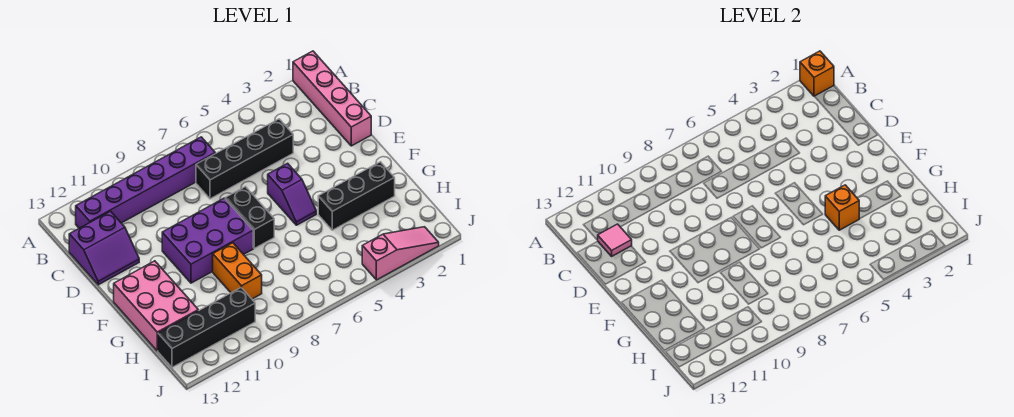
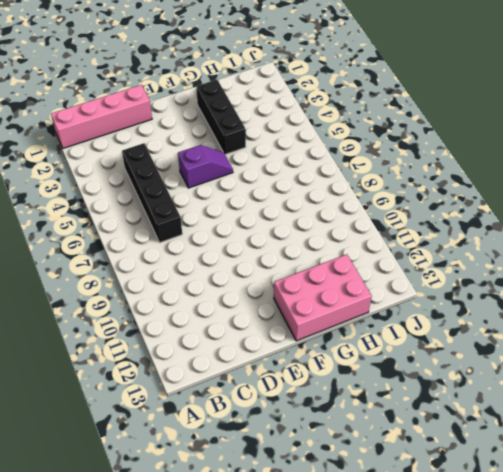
none -> purple 1x6 brick [76,137,215,228]
none -> purple 2x2 slope [69,211,139,285]
none -> black 1x2 brick [225,187,274,248]

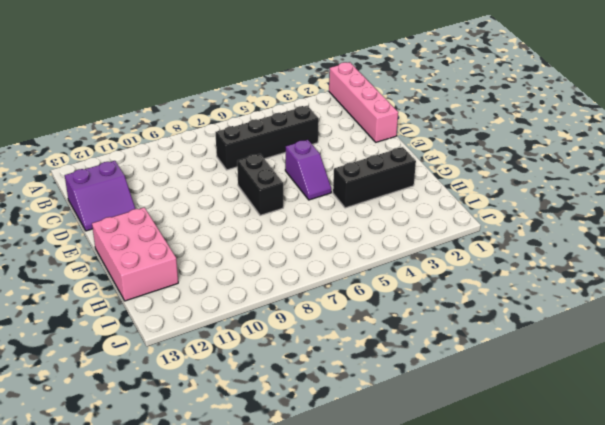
none -> purple 1x6 brick [76,137,215,228]
none -> purple 2x3 brick [162,198,253,283]
none -> orange 1x2 brick [213,243,262,299]

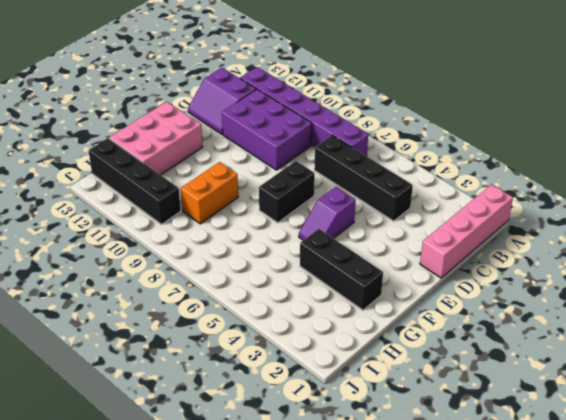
purple 2x3 brick [222,89,312,170] -> purple 2x3 brick moved to [162,198,253,283]
none -> pink 1x3 slope [362,227,439,280]
none -> orange 1x1 brick [800,51,834,96]
none -> pink 1x1 tile [597,224,632,256]

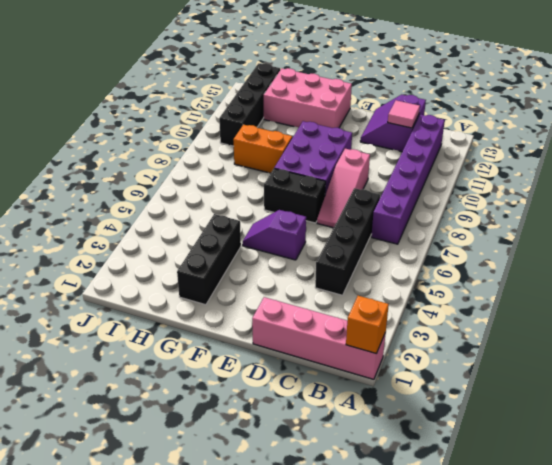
pink 1x3 slope [317,149,370,228] -> pink 1x3 slope moved to [362,227,439,280]
none -> orange 1x1 brick [825,185,859,230]

